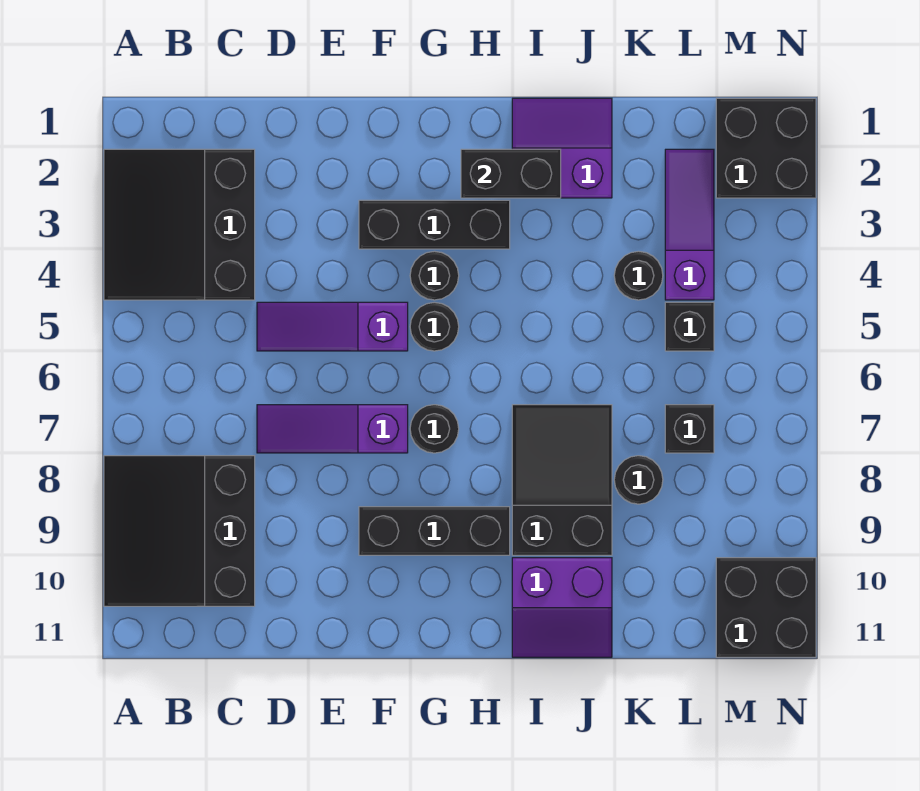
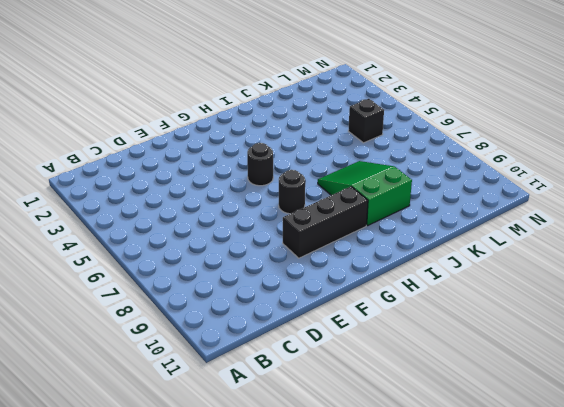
green 2x3 slope [318,161,412,226] -> black 2x3 slope [512,405,612,555]
none -> black 3x3 slope [104,149,255,300]
none -> black 3x3 slope [104,456,255,606]
none -> purple 1x3 slope [257,302,408,351]

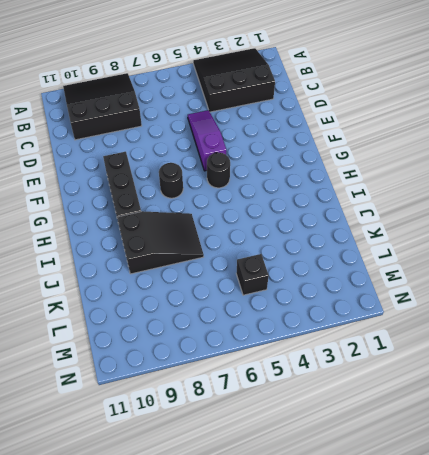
none -> purple 1x3 slope [257,405,408,453]
none -> black 1x3 brick [359,200,510,249]
none -> black 1x1 round brick [410,251,459,300]

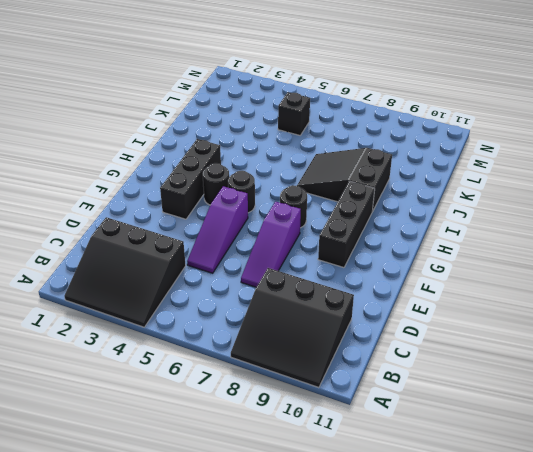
none -> purple 2x2 slope [512,98,612,198]
none -> purple 2x2 slope [512,558,612,657]
none -> black 1x1 round brick [614,251,663,300]

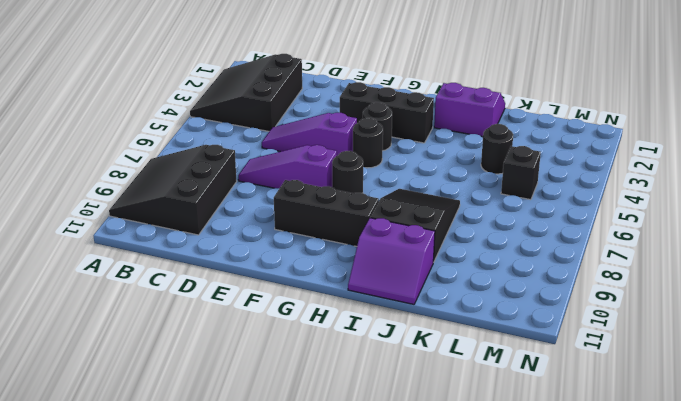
none -> black 1x1 round brick [614,456,663,504]
none -> purple 1x3 slope [665,149,714,300]
none -> black 1x1 brick [665,405,714,453]

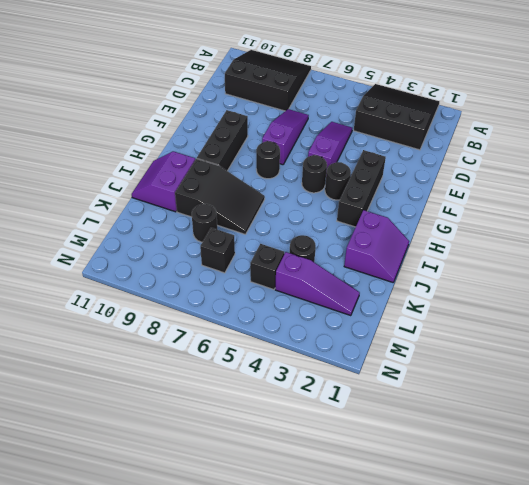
none -> black 2x2 brick [716,98,816,198]
none -> black 2x2 brick [716,558,816,657]
none -> black 1x2 brick [461,149,561,198]

